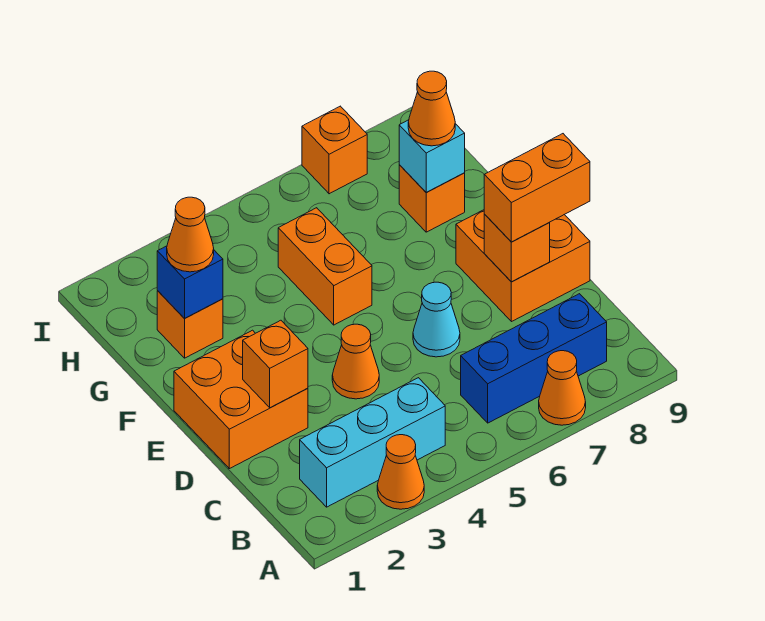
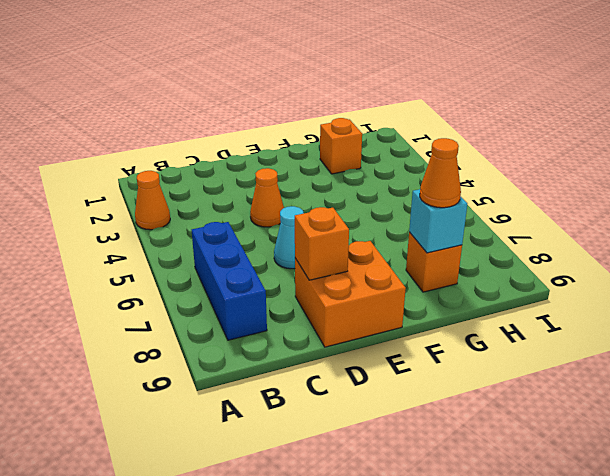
none -> orange 1x1 cone [539,351,586,425]
none -> cyan 1x3 brick [300,378,445,507]
none -> orange 2x2 brick [174,330,308,469]

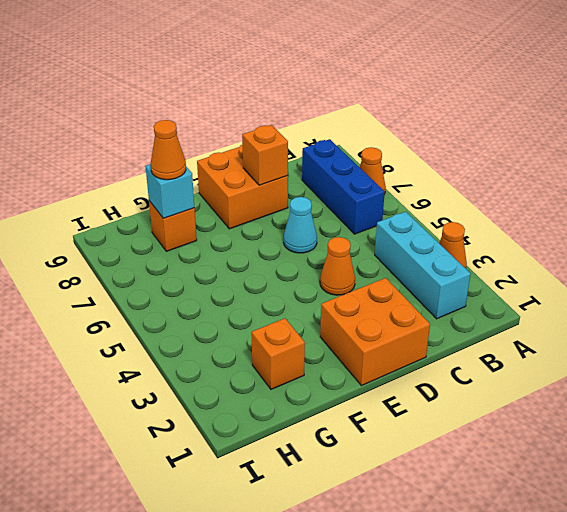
none -> orange 1x2 brick [278,208,372,325]
none -> orange 1x1 brick [302,106,367,194]
none -> orange 1x1 brick [243,320,308,408]

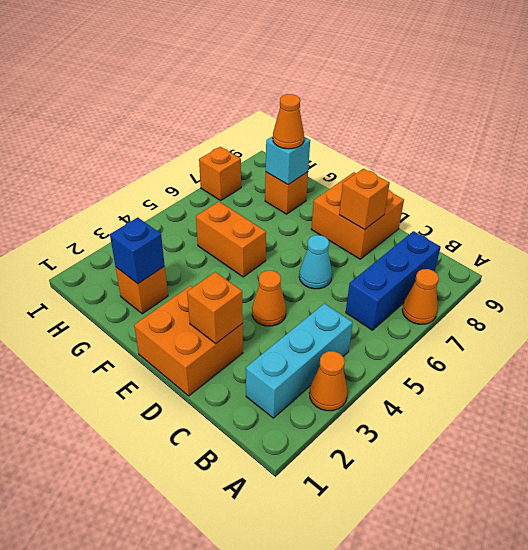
none -> orange 1x2 brick [484,134,590,242]
none -> orange 1x1 cone [167,197,214,272]

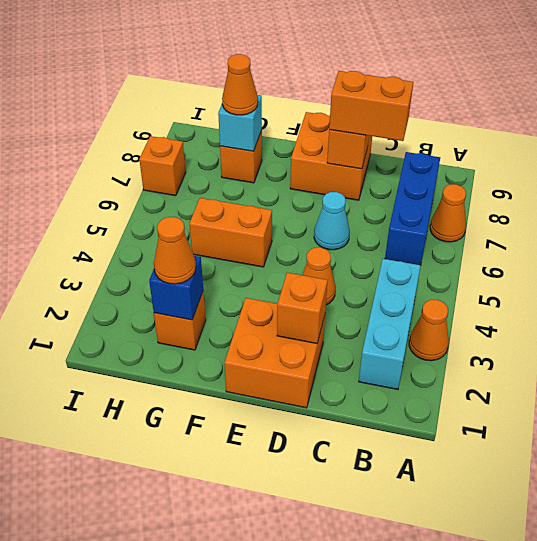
orange 1x2 brick [329,71,413,141] -> orange 1x2 brick turned to [484,134,590,242]

